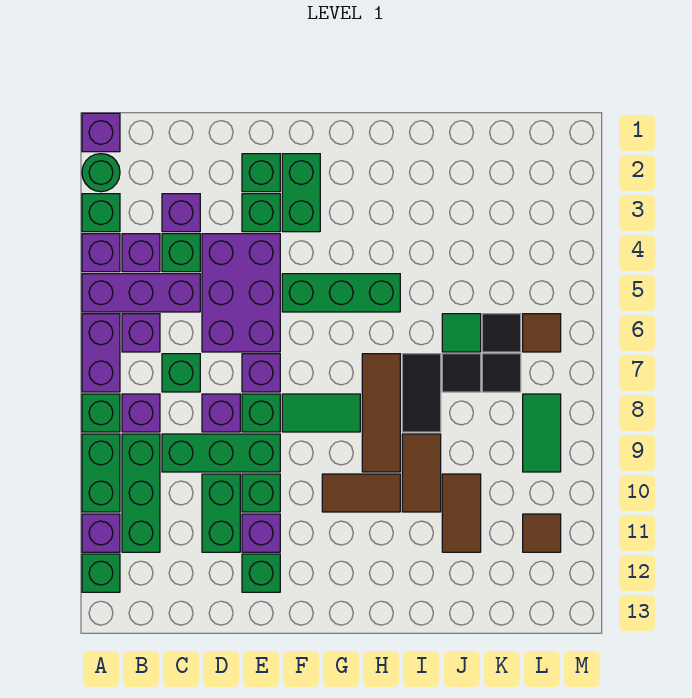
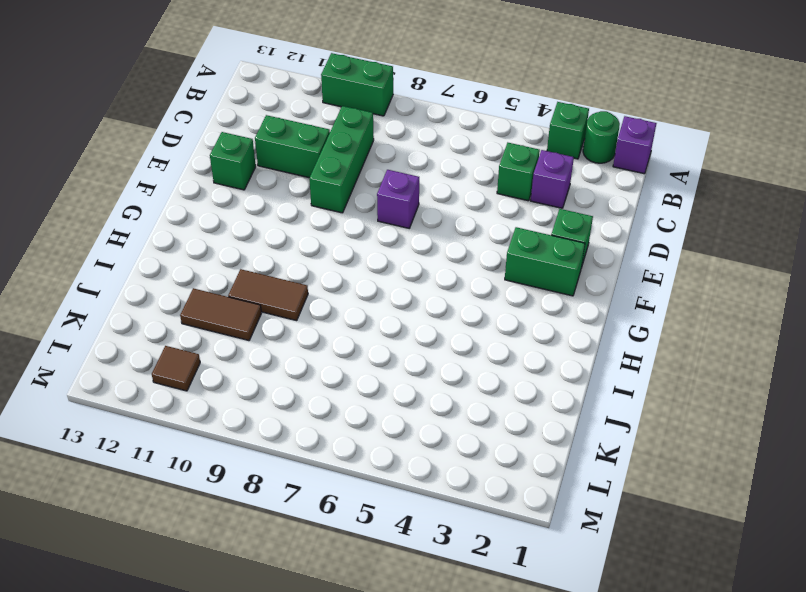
none -> purple 1x1 brick [82,234,120,272]
none -> purple 1x3 brick [82,274,200,312]
none -> purple 1x2 brick [82,314,120,392]
none -> green 1x1 brick [82,394,120,432]

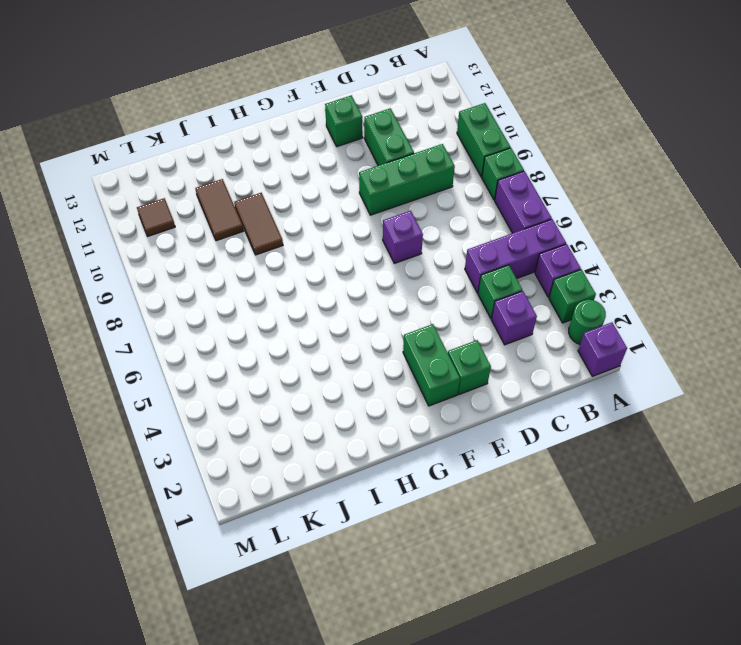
none -> purple 1x1 brick [82,514,120,552]
none -> green 1x1 brick [82,554,120,592]
none -> purple 1x1 brick [122,234,160,272]
none -> purple 1x1 brick [122,314,160,352]

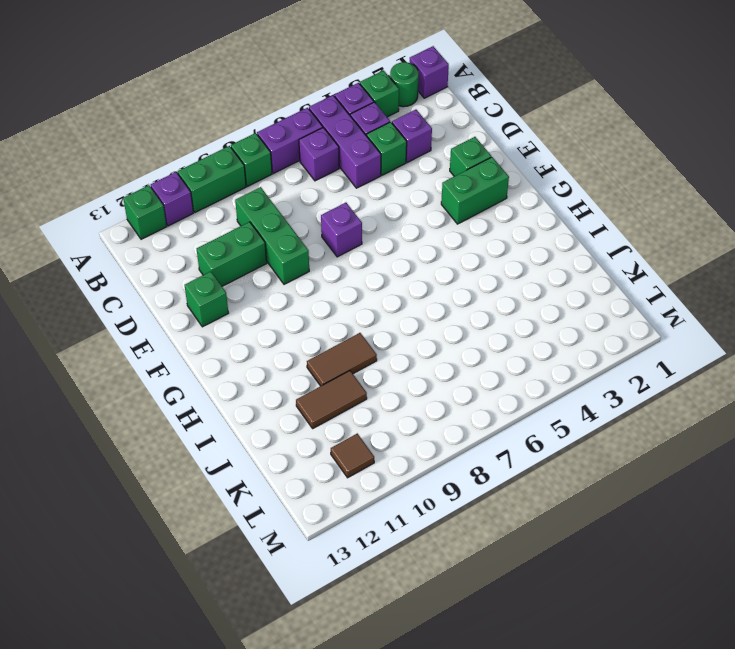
none -> purple 1x1 brick [122,394,160,432]
none -> green 1x3 brick [122,434,160,552]
none -> green 1x1 brick [162,354,200,392]
none -> purple 2x3 brick [202,234,280,352]

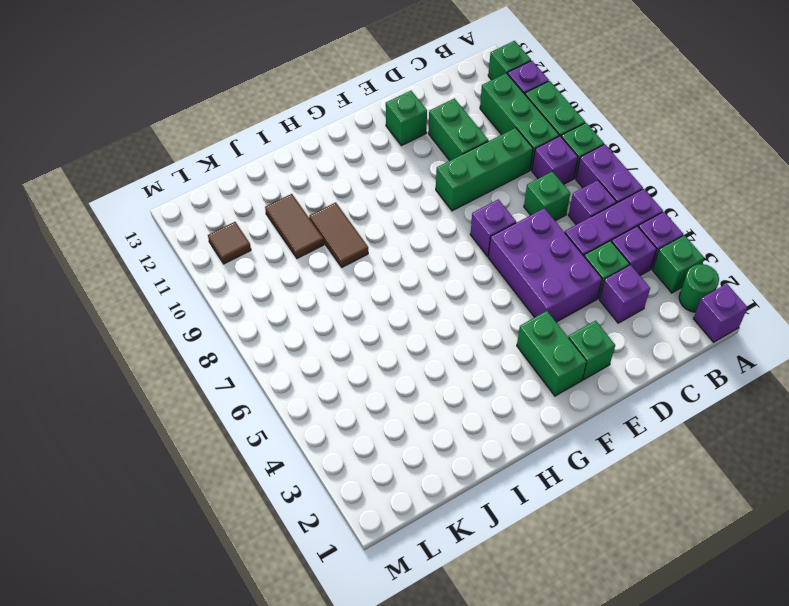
none -> purple 1x1 brick [202,394,240,432]
none -> green 1x1 brick [242,194,280,232]
none -> green 1x1 brick [242,394,280,432]
none -> green 1x1 brick [242,474,280,512]

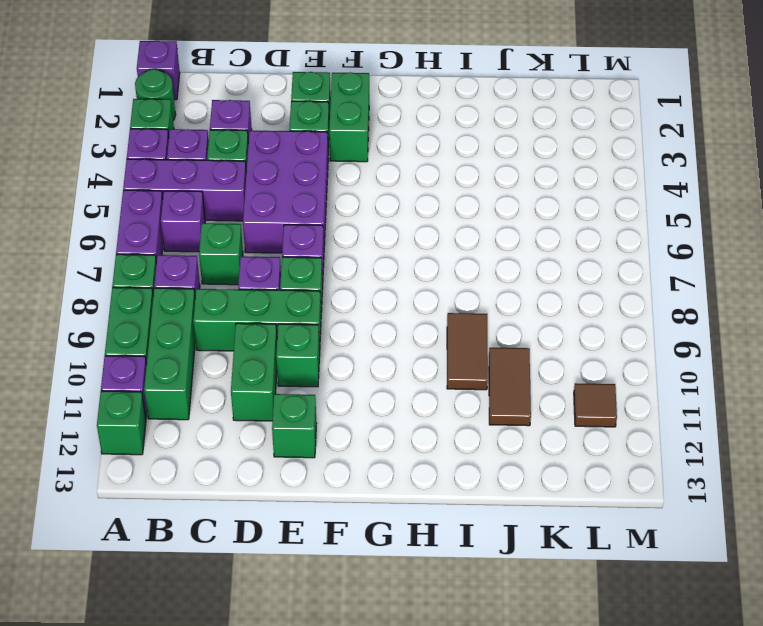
none -> purple 1x1 brick [242,514,280,552]
none -> green 1x3 brick [282,274,400,312]
none -> green 1x2 tile [282,394,360,432]
none -> brown 1x2 tile [322,474,400,512]

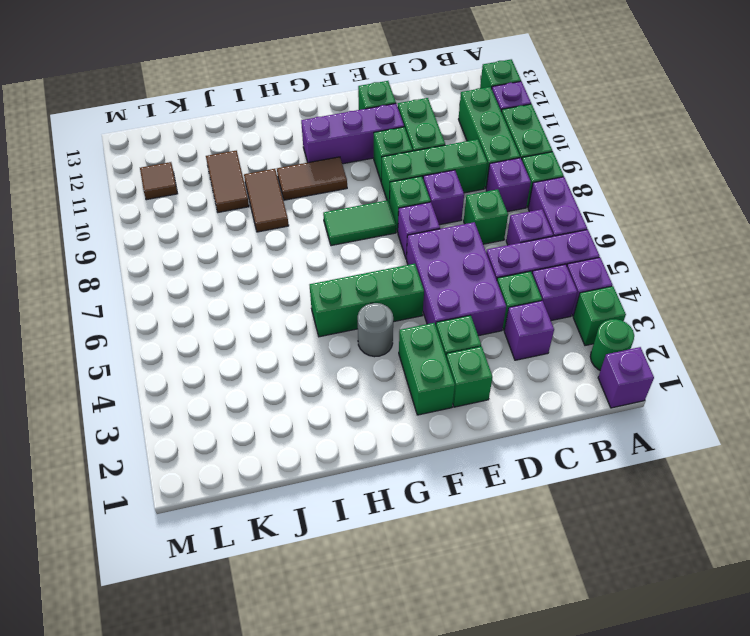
purple 1x3 brick [301,104,404,164] -> purple 1x1 brick [242,514,280,552]
grey 1x1 round brick [358,303,393,357] -> none
none -> brown 1x3 tile [362,354,400,472]
none -> black 1x2 tile [402,354,441,432]
none -> green 1x1 tile [442,314,481,352]
none -> black 1x1 tile [442,354,481,392]

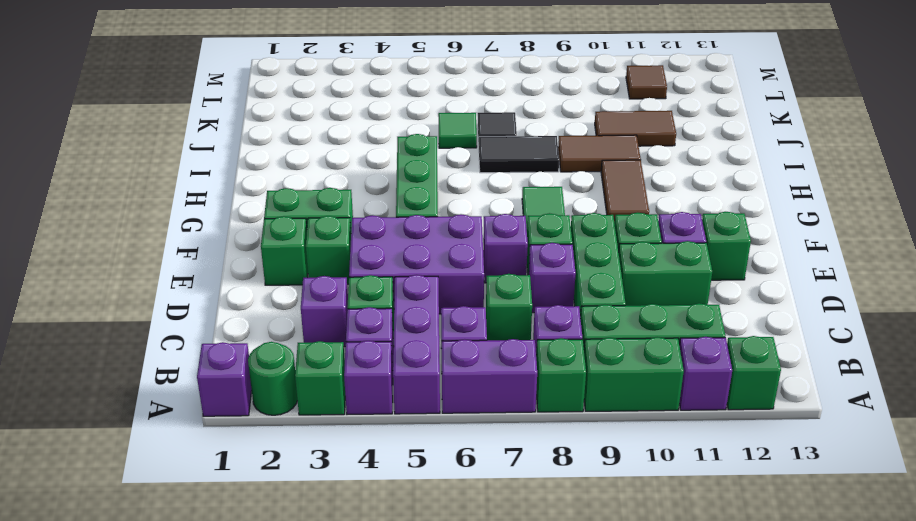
none -> brown 1x3 tile [362,354,400,472]
none -> black 1x1 tile [482,314,521,352]
none -> black 1x1 tile [482,354,521,392]
none -> brown 1x1 tile [523,314,561,352]

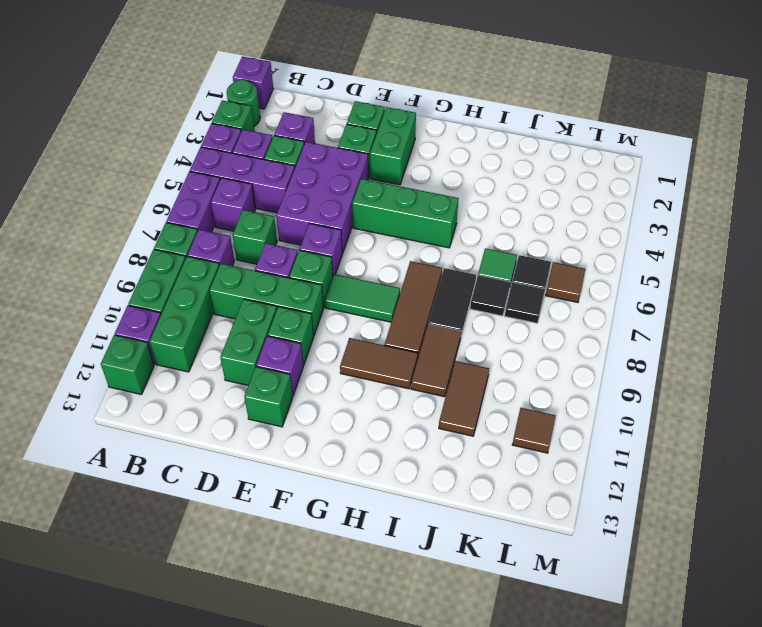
none -> green 1x2 tile [523,394,561,472]

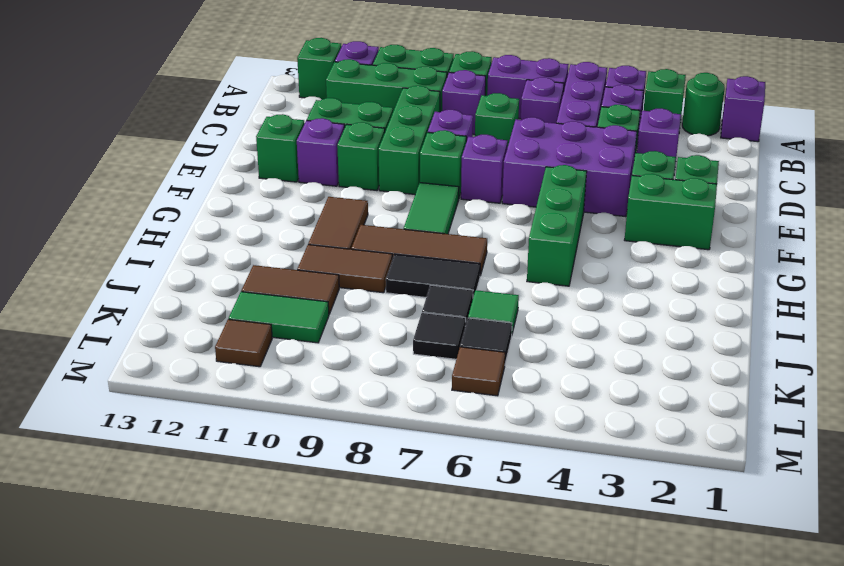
green 1x2 tile [229,292,329,343] -> green 1x2 tile moved to [523,394,561,472]

